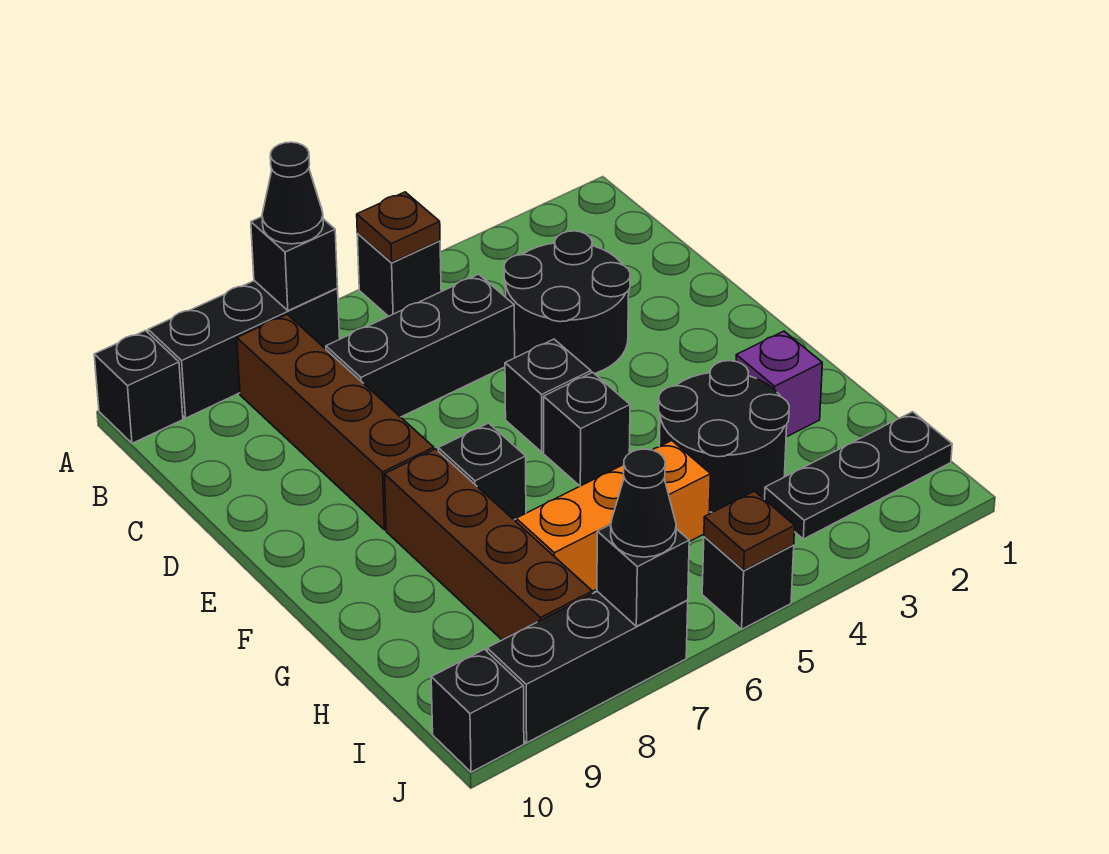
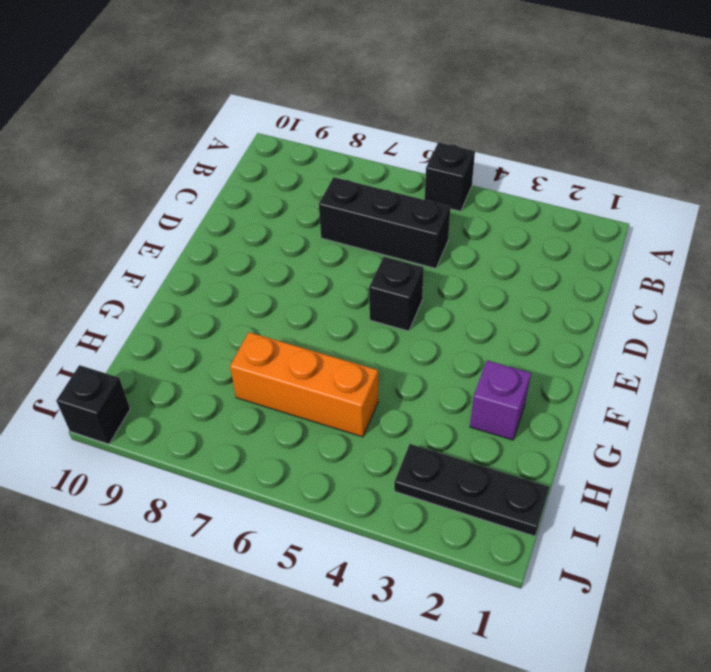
none -> black 1x3 brick [148,281,340,418]
none -> black 1x1 brick [94,331,183,443]
none -> brown 1x4 brick [237,315,434,530]

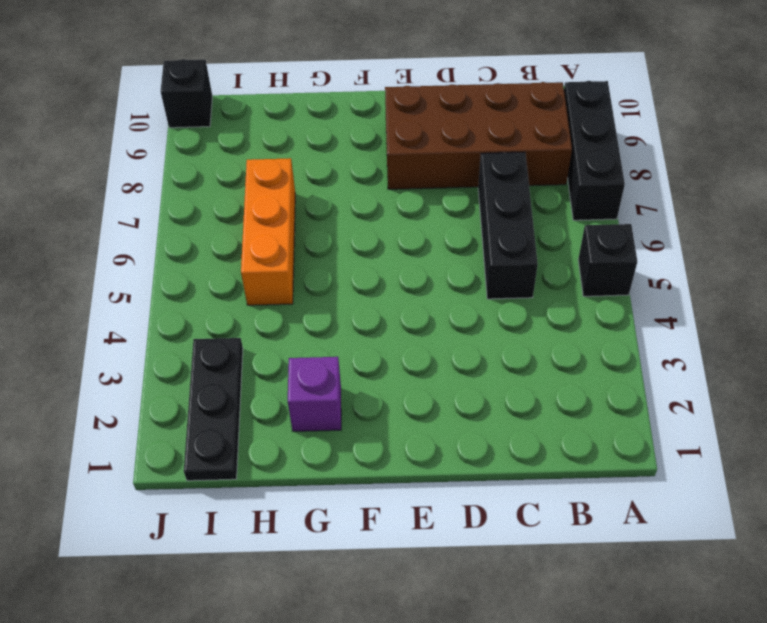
brown 2x4 brick [385,82,572,189] -> brown 1x4 brick [237,315,434,530]
none -> black 1x1 brick [94,331,183,443]
none -> black 2x2 round brick [504,231,630,374]
none -> black 1x1 brick [505,339,591,452]

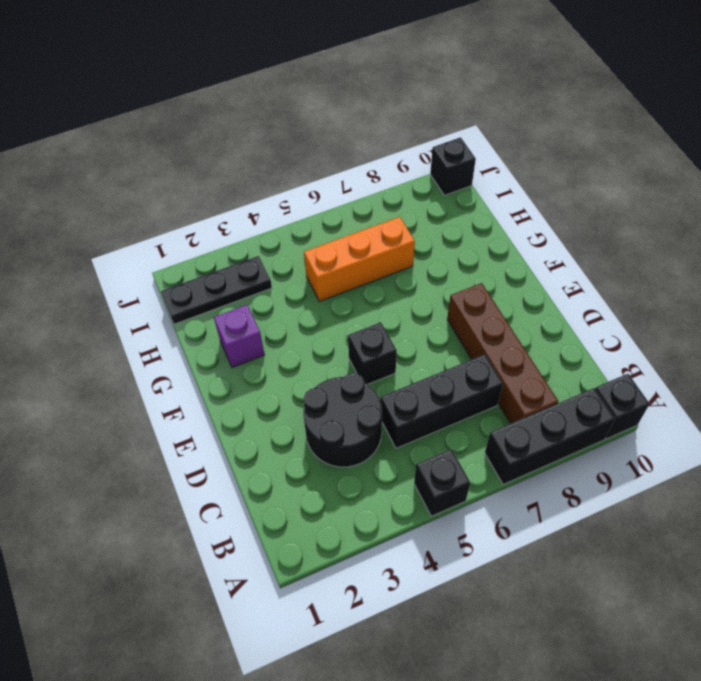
none -> black 1x1 brick [544,372,630,486]
none -> black 1x1 brick [438,423,526,520]
none -> brown 1x4 brick [385,449,592,640]

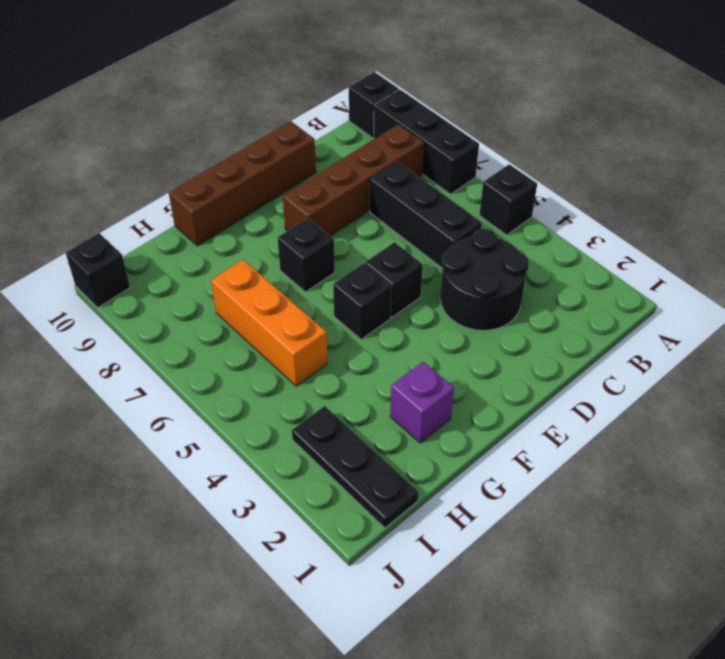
brown 1x4 brick [169,121,316,246] -> brown 1x4 brick moved to [385,449,592,640]
none -> black 2x2 round brick [659,361,789,513]
none -> black 1x1 brick [702,536,794,629]
none -> black 1x3 brick [487,591,688,743]

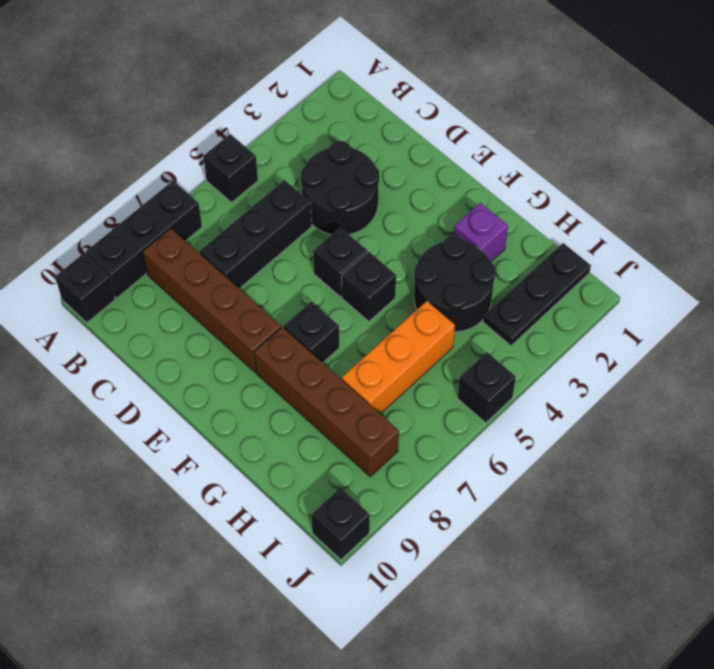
none -> black 1x3 brick [487,591,688,743]
none -> brown 1x1 plate [357,192,440,262]
none -> black 1x1 brick [251,217,338,311]

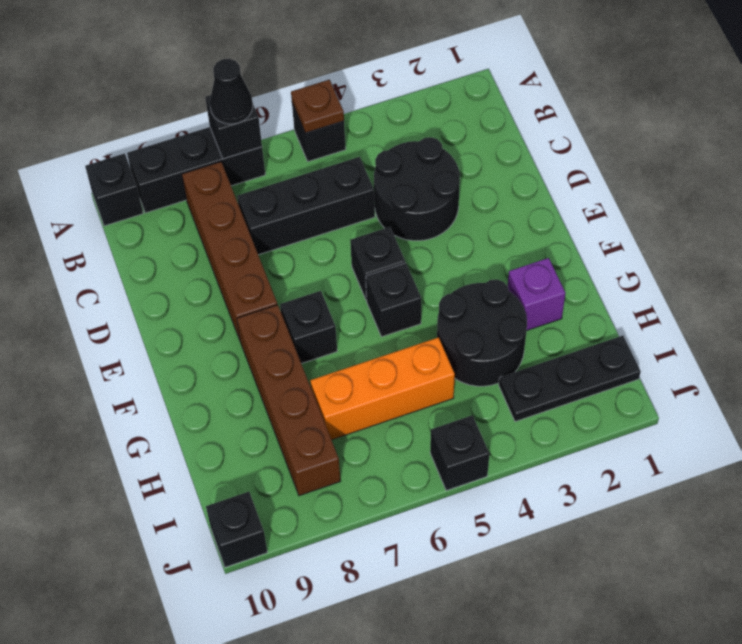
none -> black 1x3 brick [487,591,688,743]
none -> brown 1x1 plate [704,491,795,570]
none -> black 1x1 brick [597,525,689,626]

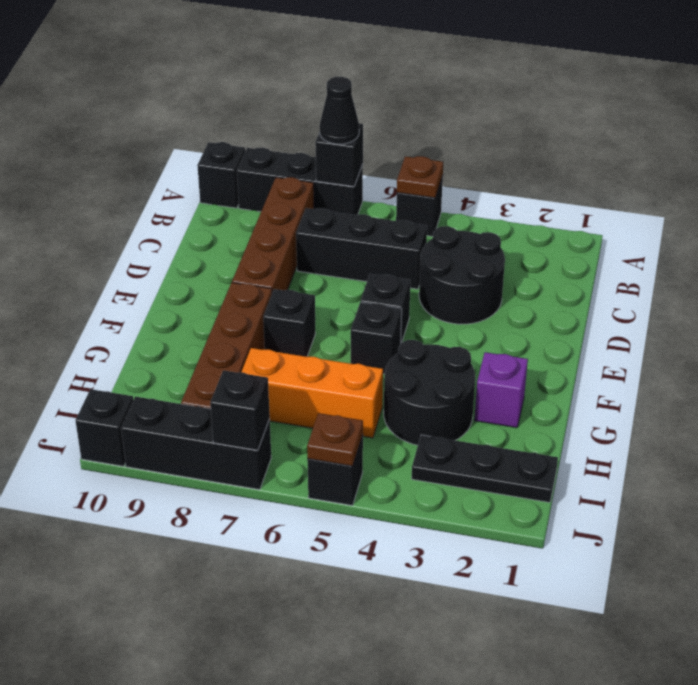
none -> black 1x1 cone [611,449,676,557]

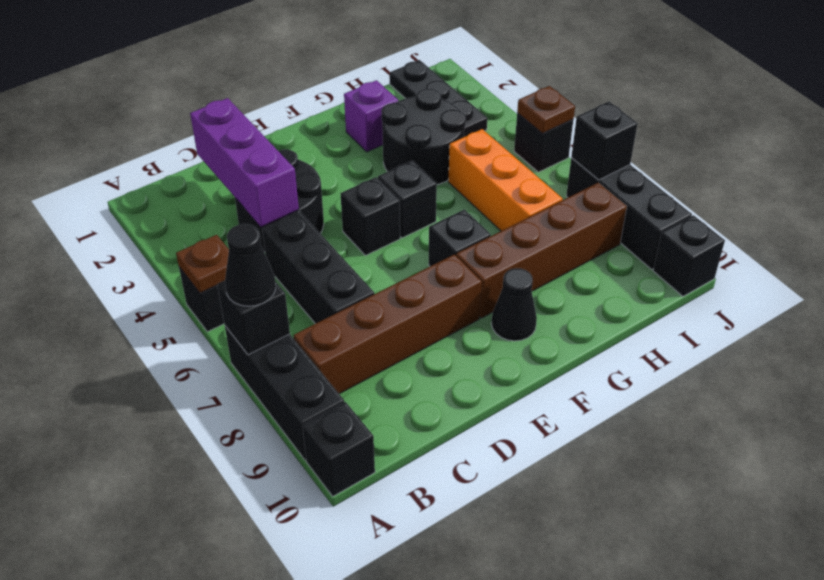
purple 1x3 brick [190,98,299,227] -> none
black 1x1 cone [491,268,537,341] -> black 1x1 cone moved to [611,449,676,557]

